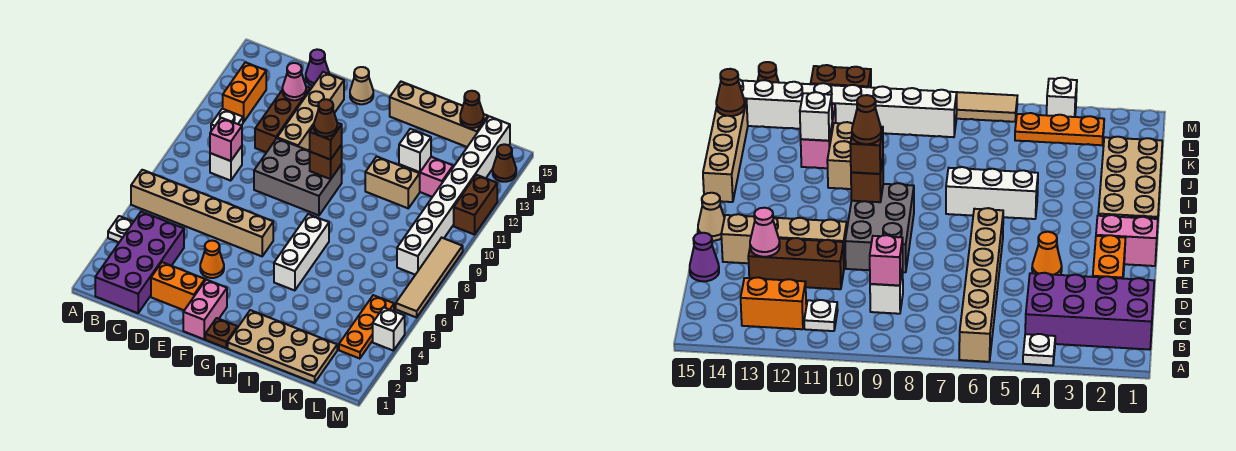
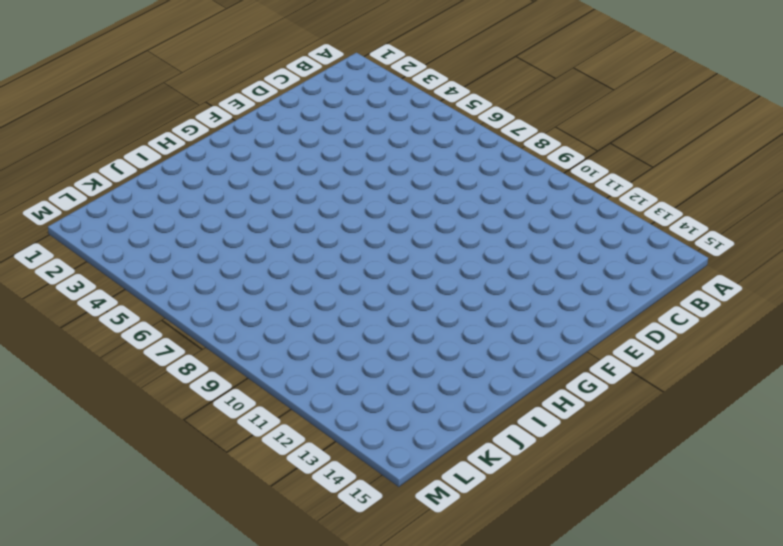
none -> white 1x1 plate [108,216,133,242]
none -> tan 1x6 brick [131,170,273,256]
none -> purple 2x4 brick [95,211,184,313]
none -> white 1x1 plate [211,109,243,131]

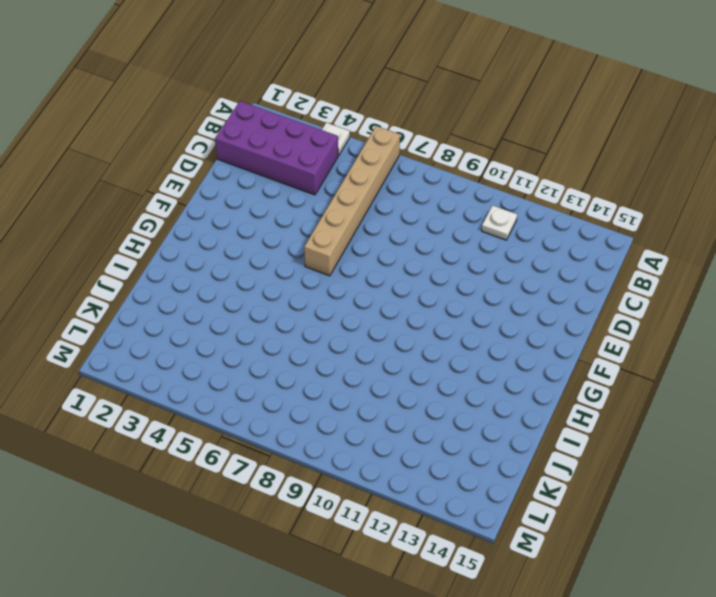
none -> orange 1x2 brick [223,62,266,122]
none -> white 1x1 brick [210,146,242,181]
none -> orange 1x2 brick [151,262,205,310]
none -> brown 1x3 brick [255,86,310,152]

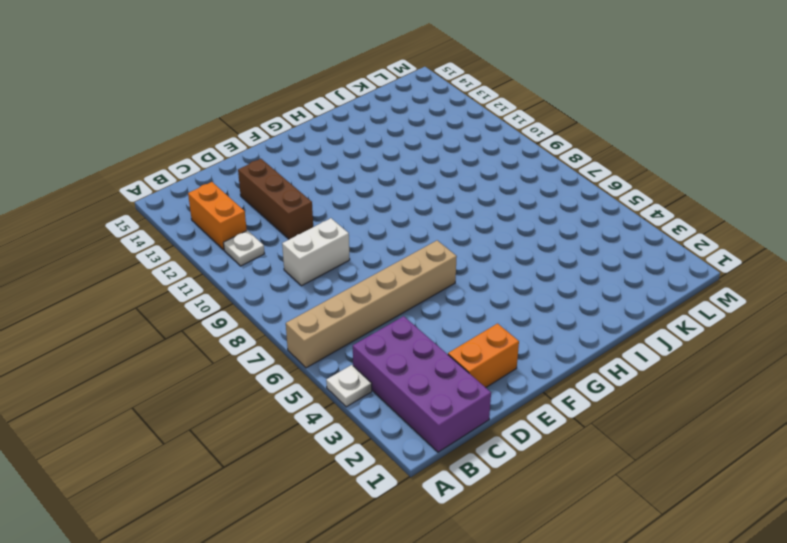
white 1x2 brick [282,218,350,286] -> white 1x1 brick [210,146,242,181]
none -> purple 1x1 cone [306,49,329,86]
none -> orange 1x1 cone [200,241,224,278]
none -> grey 2x3 brick [254,138,342,215]
none -> tan 1x4 brick [277,72,344,150]

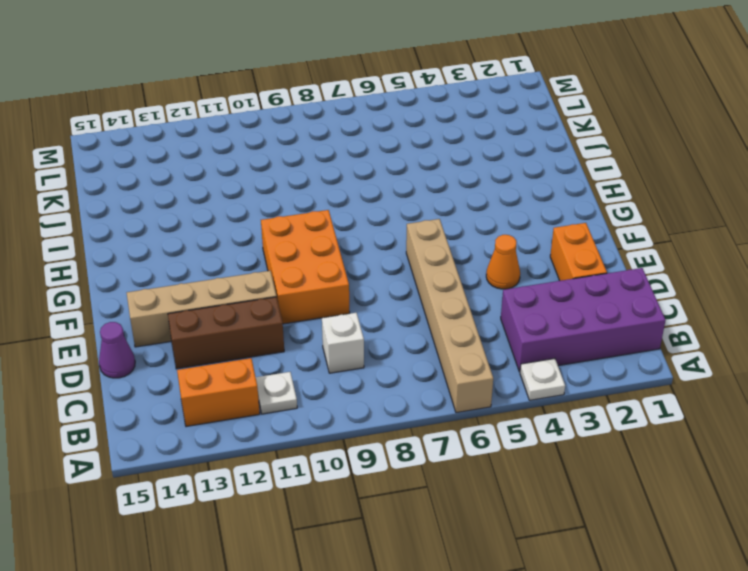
orange 2x3 brick [261,210,350,324] -> grey 2x3 brick [254,138,342,215]
none -> pink 1x2 brick [183,280,227,339]
none -> tan 1x1 cone [350,67,373,104]
none -> brown 1x1 plate [205,318,237,348]
none -> tan 2x4 plate [228,310,337,383]

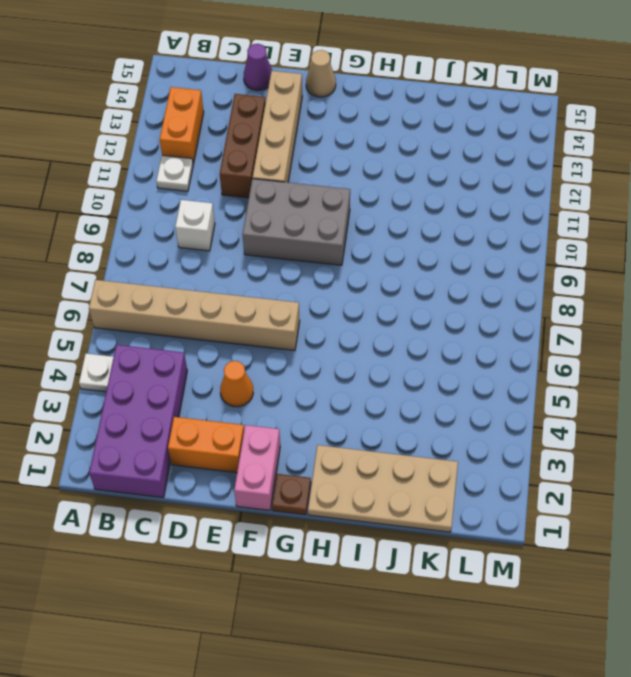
none -> white 1x3 brick [274,214,329,291]
none -> tan 1x4 brick [390,82,488,147]
none -> tan 1x2 brick [365,156,420,208]
none -> pink 1x2 brick [399,157,453,197]

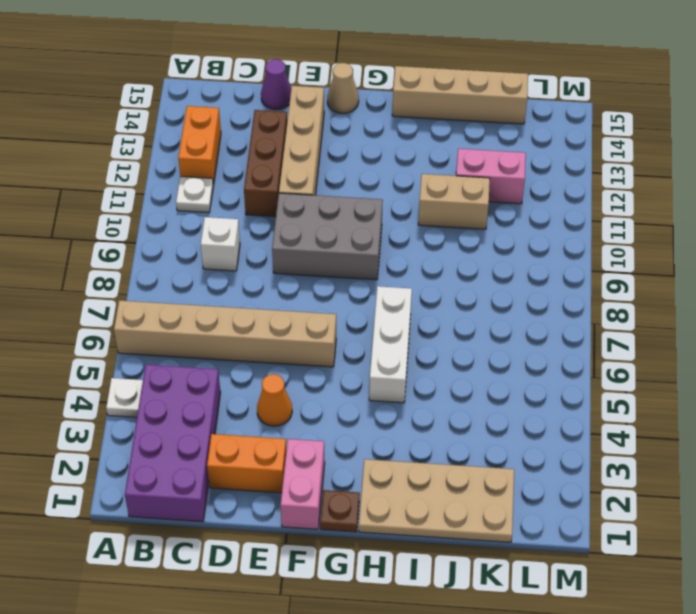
none -> orange 1x3 plate [339,295,394,359]
none -> white 1x8 brick [397,116,510,275]
none -> white 1x1 brick [373,307,405,351]
none -> tan 1x4 tile [396,238,463,317]

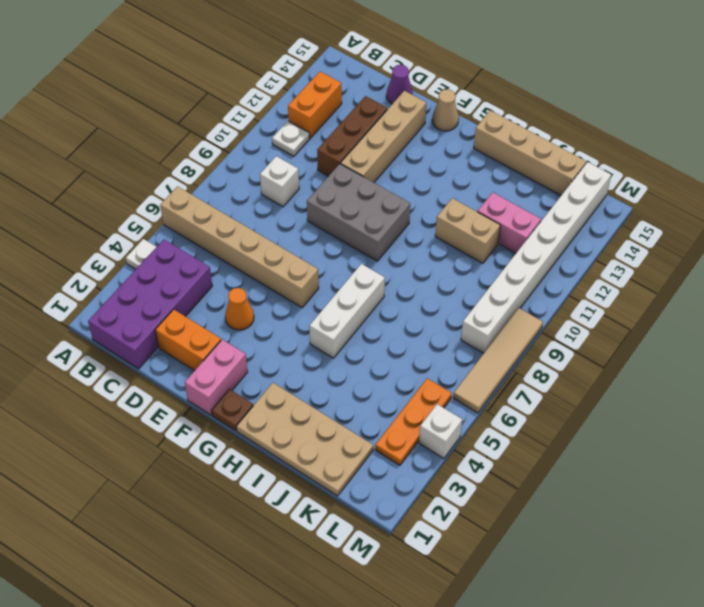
none -> brown 1x2 brick [454,175,497,235]
none -> brown 1x1 cone [493,144,516,182]
none -> pink 1x1 brick [210,118,242,161]
none -> pink 1x1 cone [283,63,306,100]

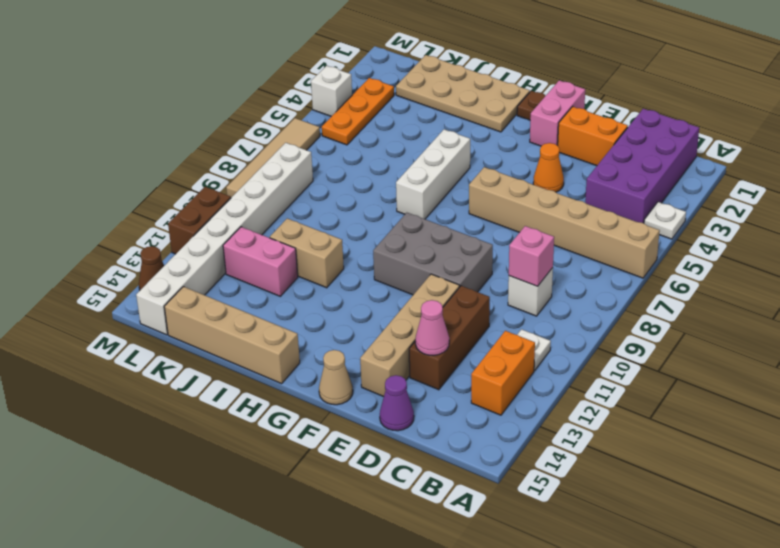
none -> brown 1x1 brick [310,145,342,179]
none -> white 1x1 brick [399,129,431,172]
none -> brown 1x1 cone [460,91,484,128]
none -> brown 1x1 brick [310,123,342,160]

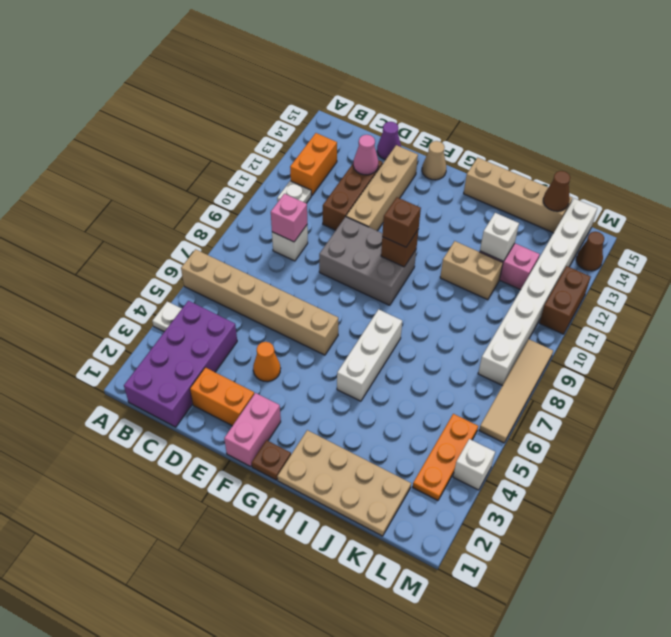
none -> brown 1x1 cone [314,99,337,137]

